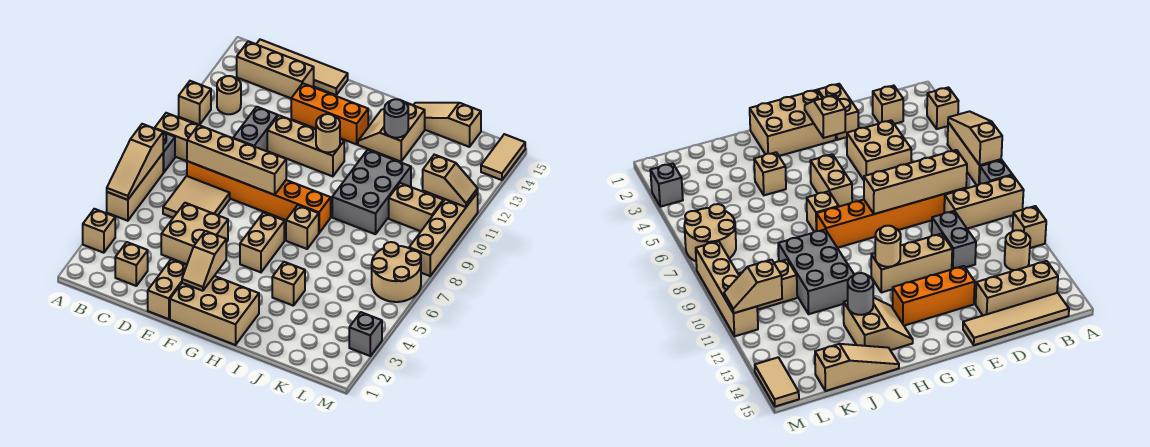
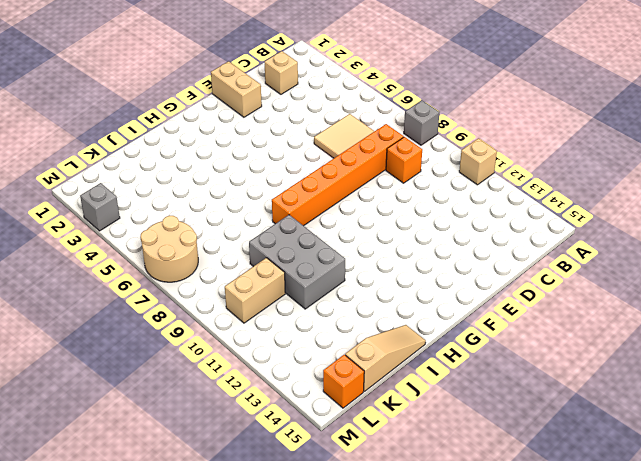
orange 1x1 brick [386,137,422,183] -> tan 1x3 brick [155,113,198,161]
orange 1x1 brick [323,355,364,408] -> none
none -> tan 1x1 brick [83,209,115,253]
none -> tan 1x3 brick [107,154,164,221]
none -> tan 1x1 round brick [217,76,241,114]
none -> tan 1x3 brick [237,42,314,98]

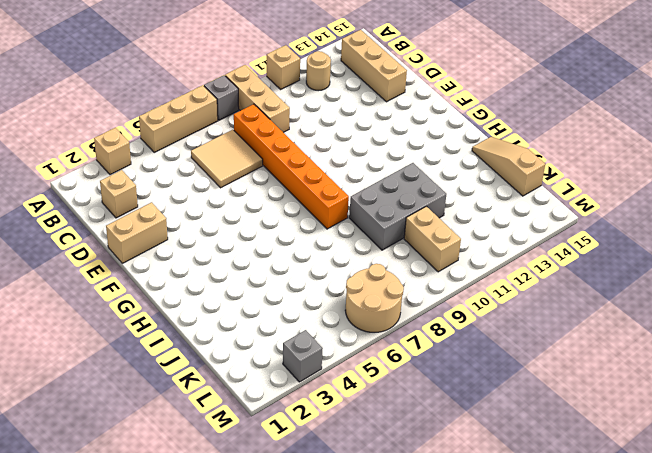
none -> tan 1x4 tile [256,40,348,95]
none -> tan 2x2 brick [161,203,228,264]
none -> grey 1x2 brick [233,107,278,151]
none -> tan 1x3 brick [267,115,344,176]

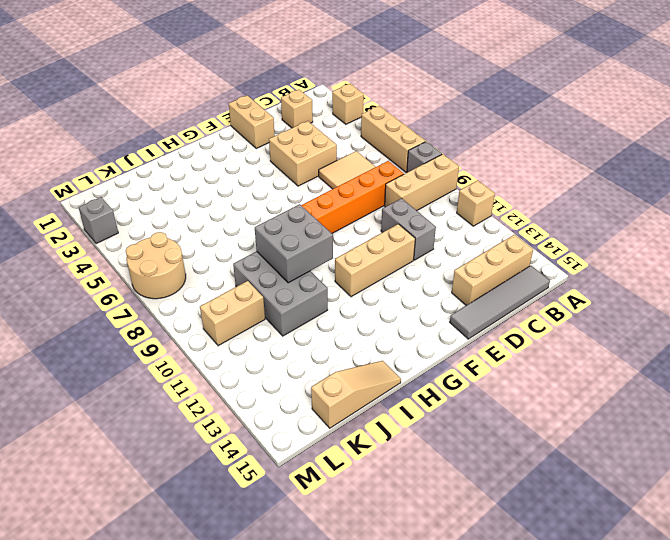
grey 1x4 tile [450,266,550,339] -> tan 1x4 tile [256,40,348,95]
grey 2x2 brick [255,204,333,283] -> none
none -> tan 1x1 round brick [217,76,241,114]
none -> orange 1x3 brick [291,83,368,144]
none -> tan 2x3 brick [170,276,259,345]
none -> tan 1x2 brick [240,213,284,272]

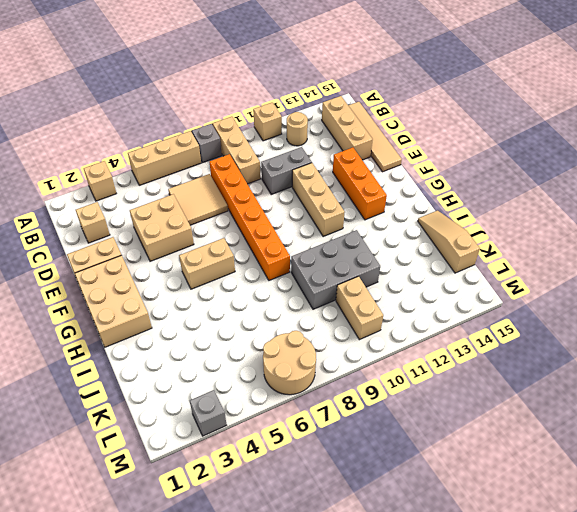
none -> tan 1x1 brick [286,205,319,249]
none -> tan 2x2 slope [358,102,425,162]
none -> tan 1x1 brick [272,262,305,306]
none -> tan 1x4 brick [409,193,478,276]

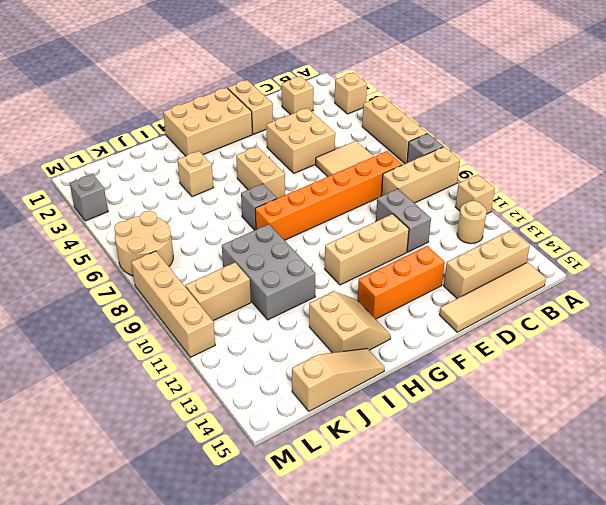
grey 1x1 brick [241,184,277,230] -> tan 1x1 brick [286,205,319,249]
none -> tan 1x2 tile [481,134,525,180]
none -> tan 1x3 slope [107,124,164,200]
none -> tan 1x4 brick [187,125,286,195]
none -> tan 1x2 slope [182,231,226,291]

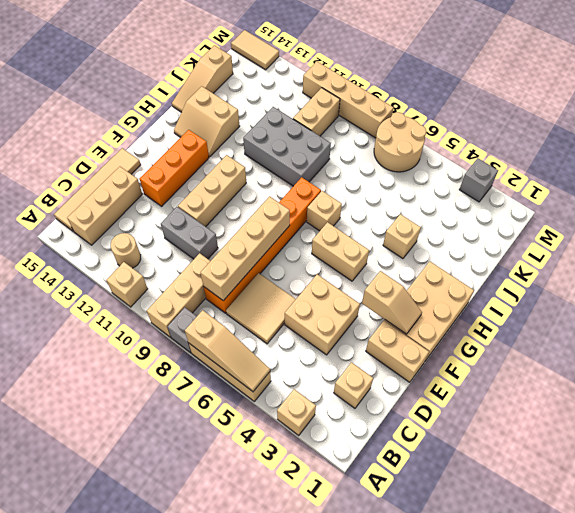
none -> tan 1x1 round brick [316,114,340,152]
none -> grey 1x1 round brick [384,99,408,138]
none -> tan 1x2 slope [423,155,478,207]

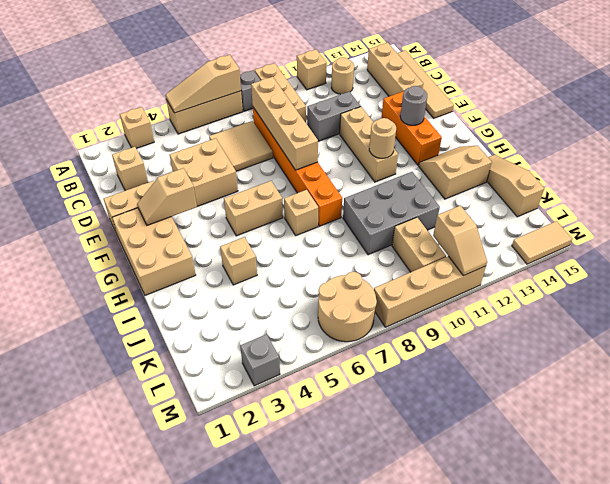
grey 1x1 round brick [400,86,427,125] -> grey 1x1 round brick moved to [384,99,408,138]

